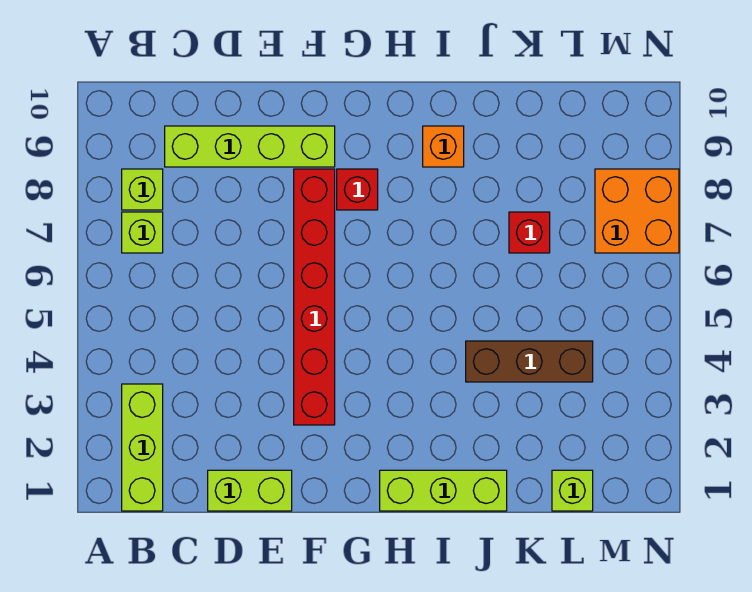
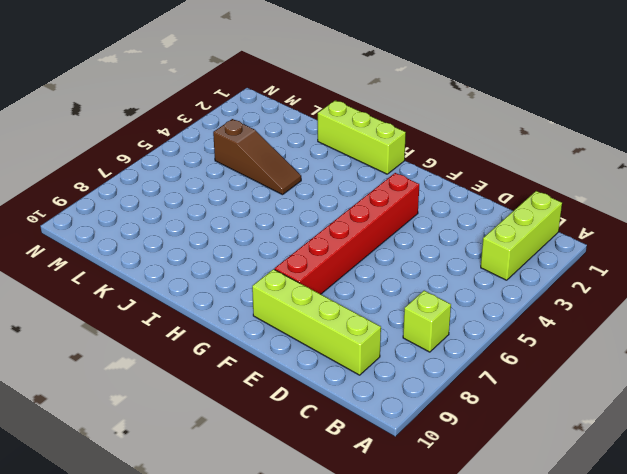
brown 1x3 slope [213,119,301,195] -> brown 1x3 brick [466,341,593,382]
none -> lime 1x1 brick [122,169,163,210]
none -> lime 1x2 brick [208,470,292,511]
none -> red 1x1 brick [337,169,378,210]

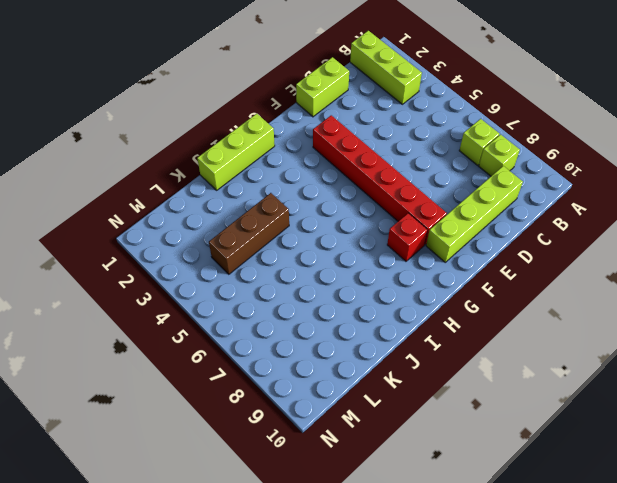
none -> orange 1x1 brick [423,126,464,167]
none -> red 1x1 brick [509,212,550,253]
none -> lime 1x1 brick [552,470,593,511]

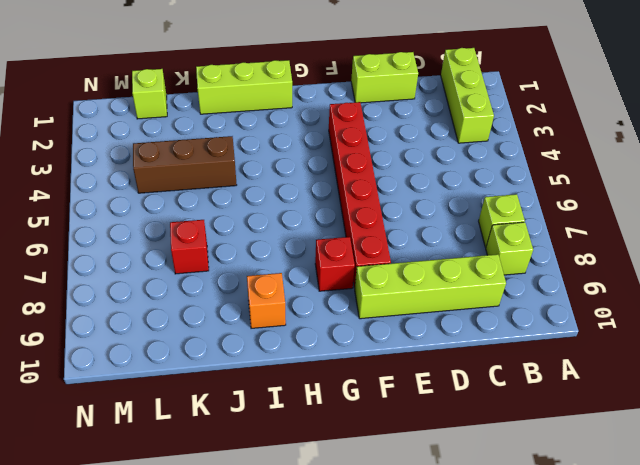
none -> orange 2x2 brick [595,169,679,253]

